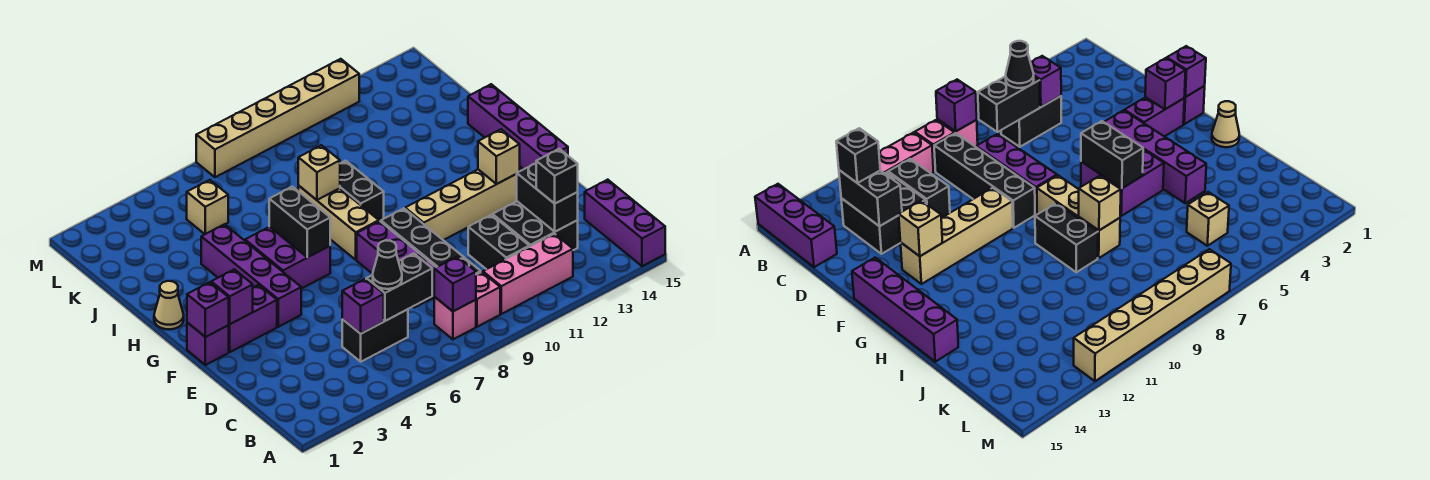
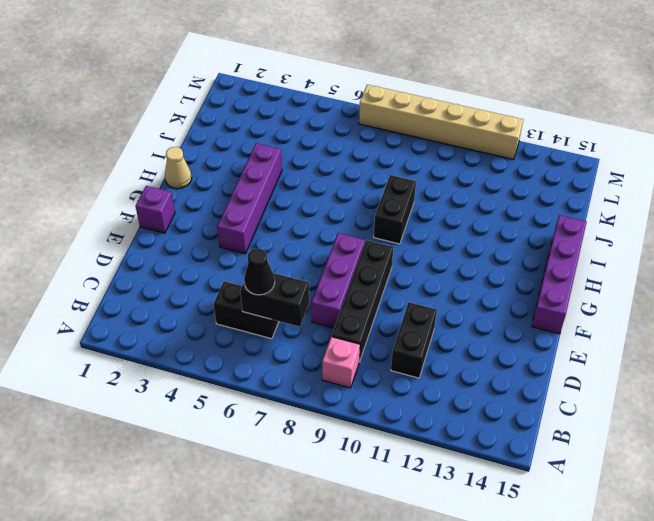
none -> purple 1x3 brick [585,180,665,266]
none -> pink 1x1 brick [434,297,476,339]
none -> pink 1x3 brick [483,234,573,314]
none -> black 2x2 brick [493,201,578,250]

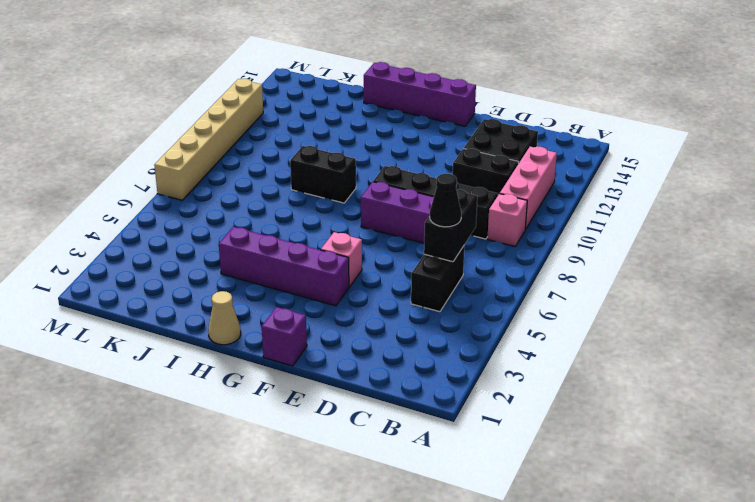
pink 1x1 brick [321,232,362,287] -> pink 1x1 brick moved to [434,297,476,339]
none -> purple 1x3 brick [585,180,665,266]
none -> purple 1x2 brick [229,285,277,352]
none -> tan 1x4 brick [405,170,517,240]
none -> purple 2x2 brick [245,227,330,289]

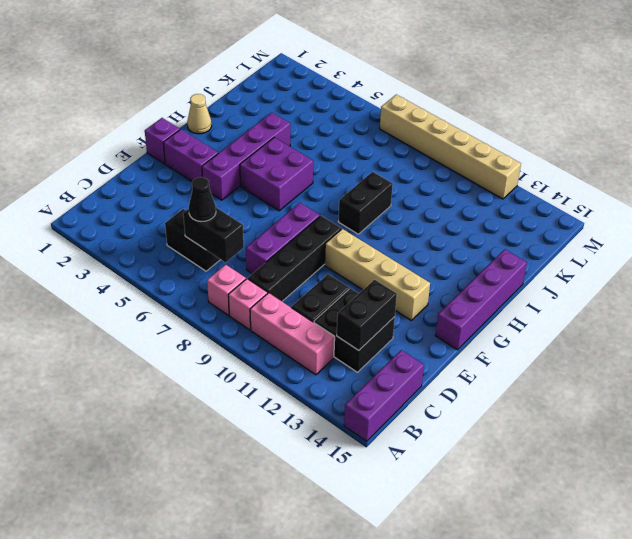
none -> tan 1x3 brick [298,186,379,260]
none -> tan 1x1 brick [187,180,228,234]
none -> purple 1x1 brick [434,257,476,311]
none -> purple 1x1 brick [342,279,384,334]

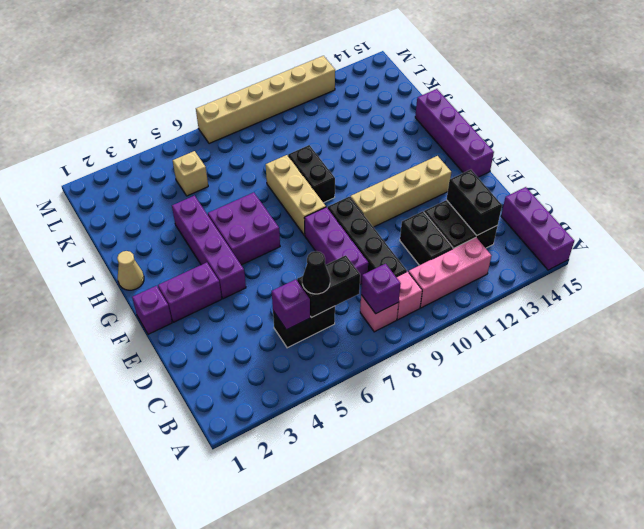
none -> purple 1x1 brick [187,282,229,337]
none -> purple 1x1 brick [211,269,253,324]
none -> tan 1x1 brick [478,129,520,184]
none -> black 1x2 brick [269,187,330,257]

